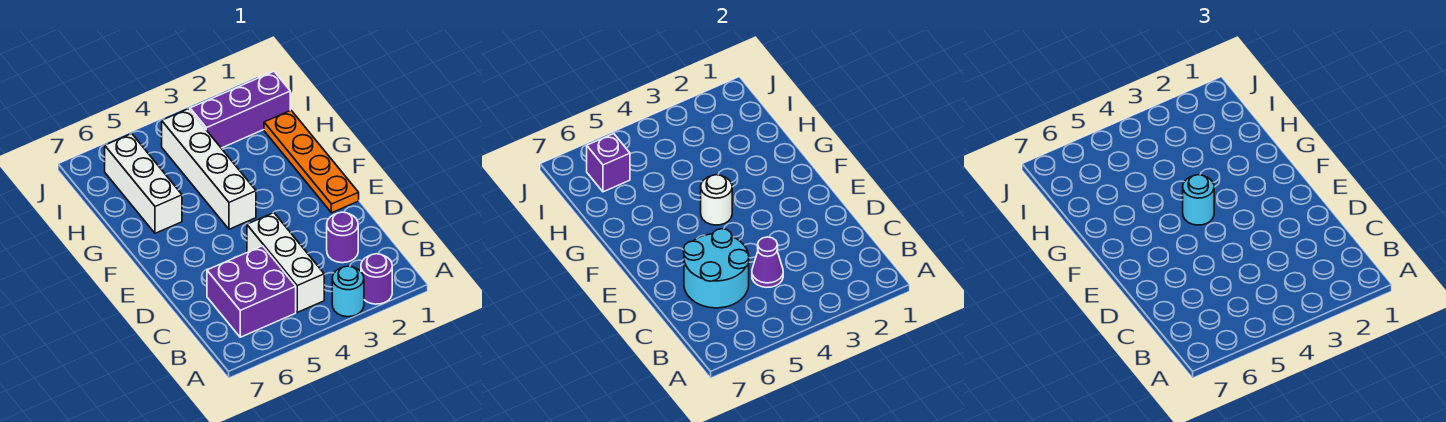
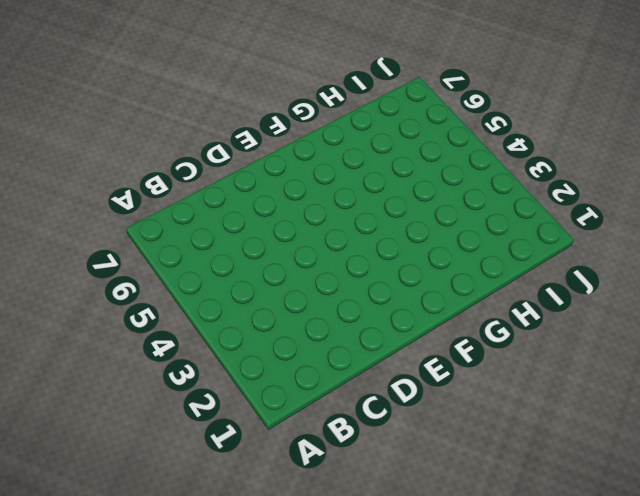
none -> purple 1x1 round brick [361,254,392,304]
none -> cyan 1x1 round brick [332,266,364,317]
none -> white 1x3 brick [247,213,324,312]

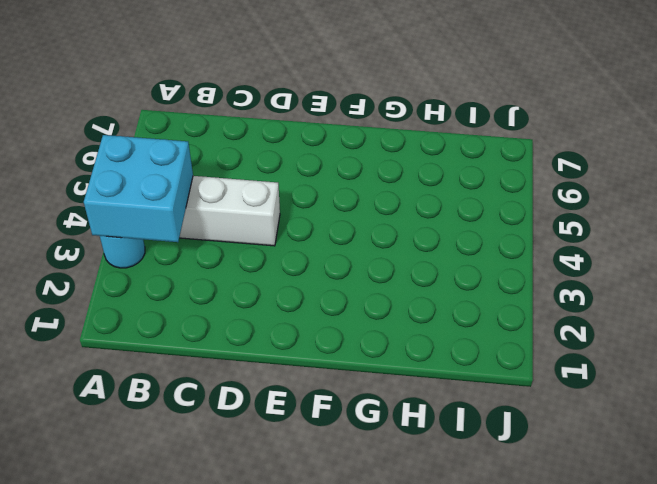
cyan 2x2 brick [84,135,193,242] -> none
none -> purple 1x1 round brick [361,254,392,304]
none -> purple 2x2 brick [207,246,296,337]
none -> purple 1x1 round brick [327,212,358,263]

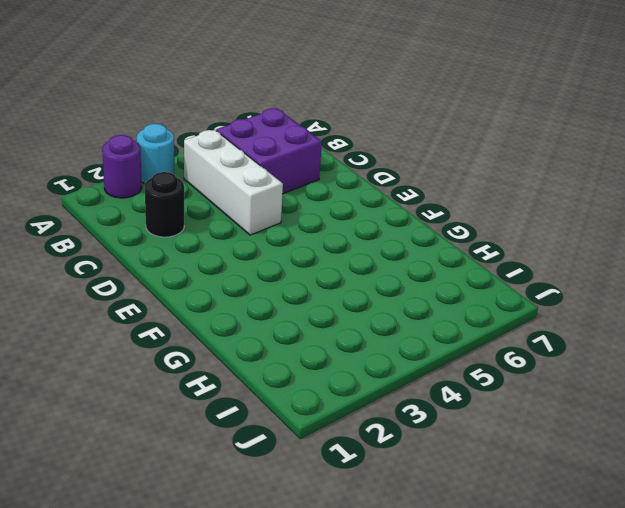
black 1x1 round brick [145,172,184,237] -> purple 1x1 round brick [327,212,358,263]
none -> orange 1x4 plate [264,110,359,213]
none -> white 1x4 brick [162,109,256,229]
none -> white 1x3 brick [105,134,182,233]

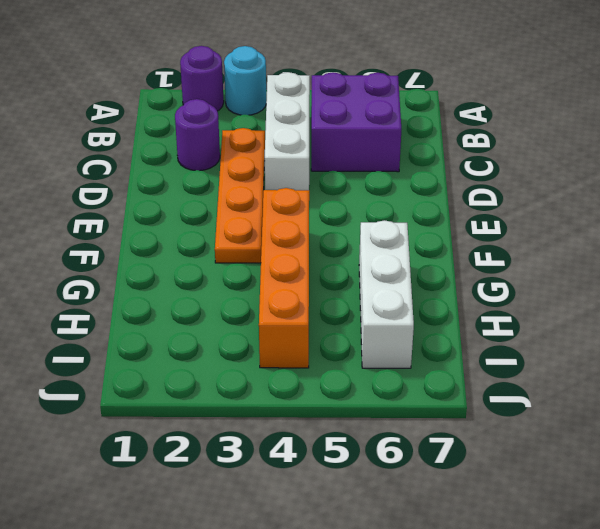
orange 1x4 plate [215,128,265,263] -> orange 1x4 plate moved to [264,110,359,213]
orange 1x4 brick [259,188,309,368] -> white 1x4 brick [162,109,256,229]
none -> purple 1x3 brick [190,72,290,148]
none -> purple 1x1 cone [752,237,783,288]
none -> cyan 2x2 round brick [684,229,749,308]

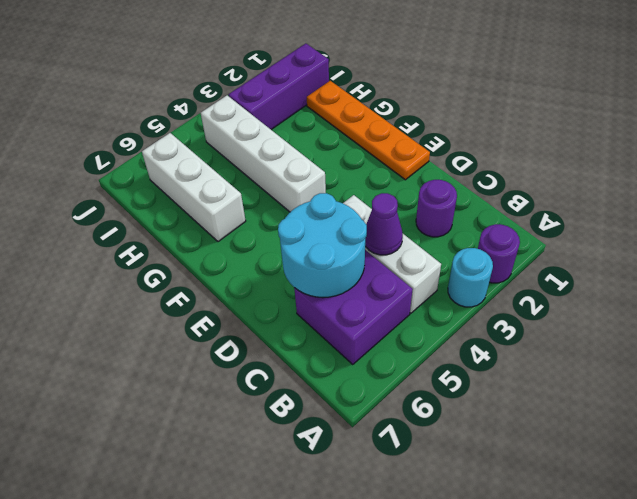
none -> white 1x1 round brick [701,175,732,225]
none -> purple 1x1 brick [587,134,630,192]
none -> cyan 1x1 round brick [1183,175,1214,225]

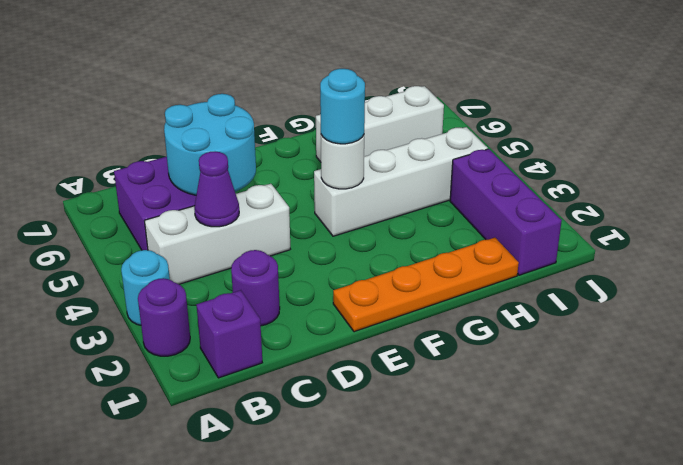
purple 1x1 brick [197,290,262,378] -> purple 1x1 brick moved to [587,134,630,192]

